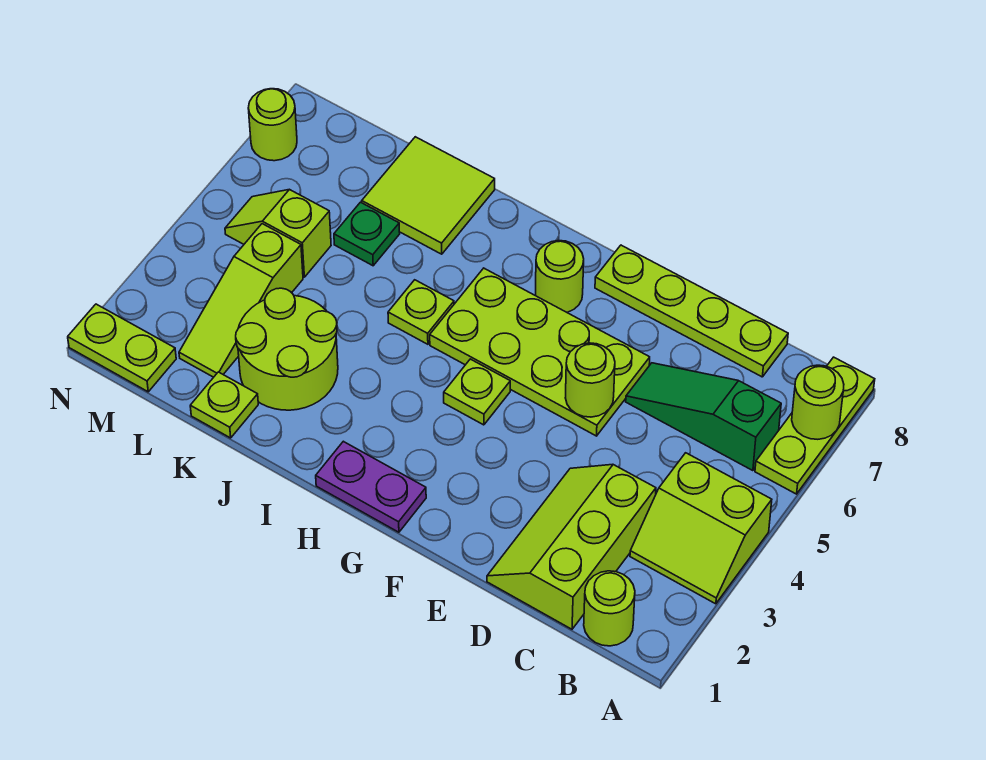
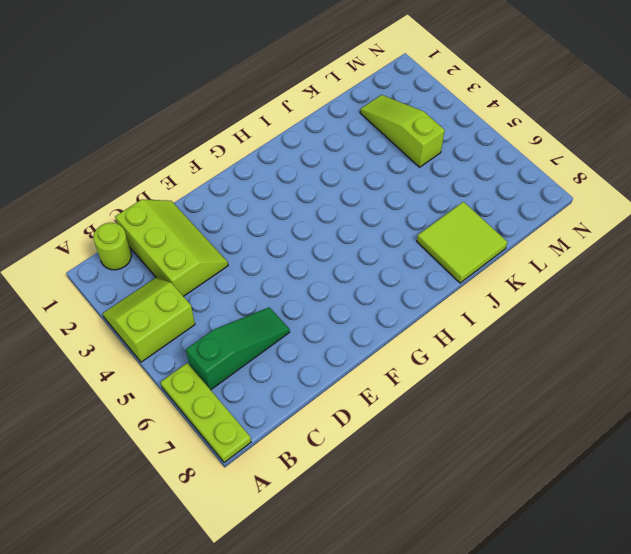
none -> lime 1x4 plate [595,245,788,377]
none -> lime 2x4 plate [430,268,650,436]
none -> purple 1x2 plate [316,441,426,532]

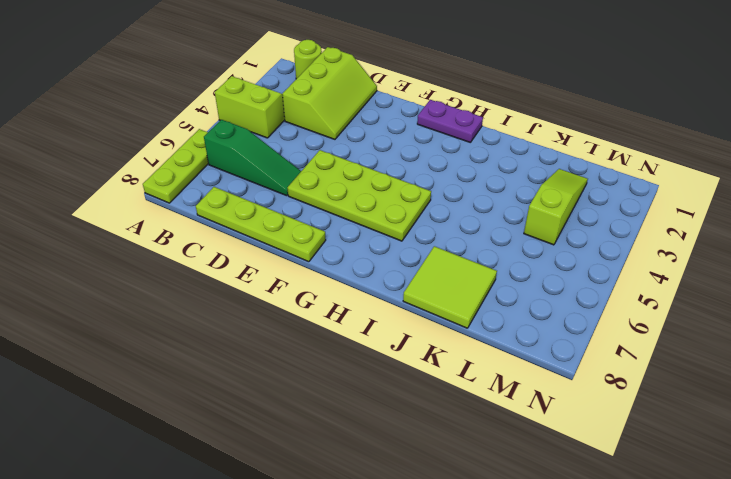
none -> lime 1x1 plate [444,359,510,425]
none -> lime 1x1 round brick [536,241,584,312]
none -> lime 1x1 plate [388,280,454,344]

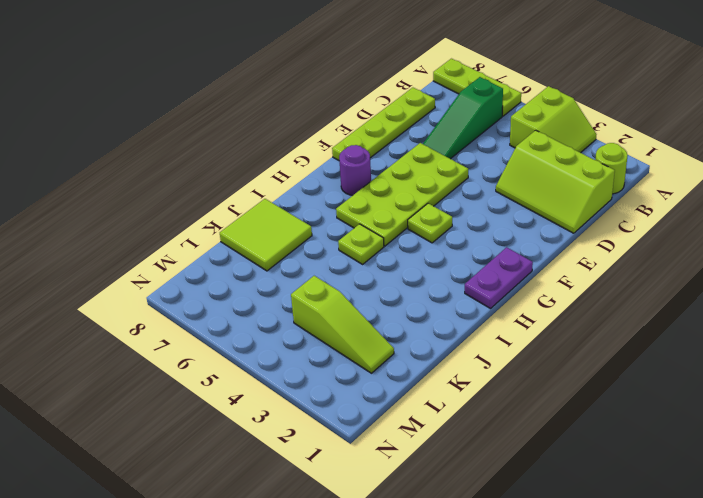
purple 1x1 round brick [339,145,371,195] -> lime 1x1 round brick [536,241,584,312]
none -> lime 2x2 round brick [236,288,338,410]
none -> lime 1x1 plate [190,372,258,438]
none -> green 1x1 plate [334,202,400,266]

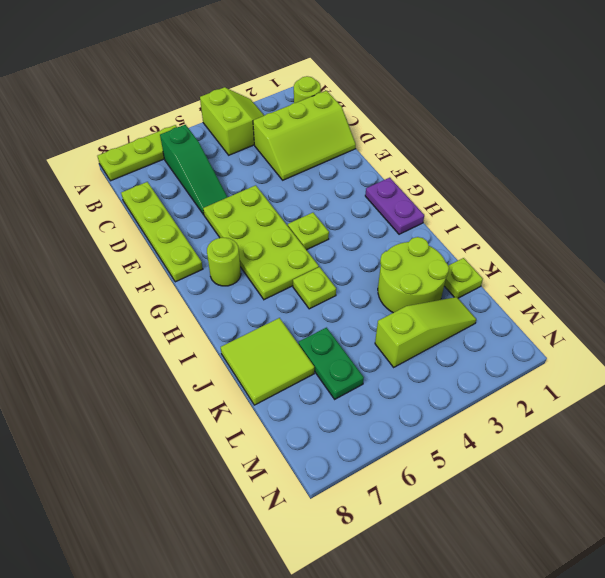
green 1x2 plate [299,328,364,399] -> green 1x1 plate [334,202,400,266]
none -> lime 1x2 slope [225,189,331,277]
none -> lime 1x2 plate [68,304,176,392]
none -> lime 1x1 round brick [248,89,297,161]

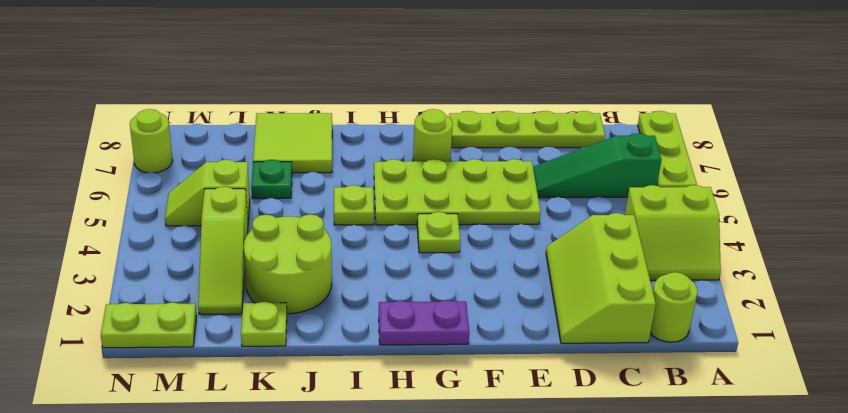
none -> lime 1x1 round brick [792,365,844,439]
none -> lime 1x1 round brick [565,343,615,417]

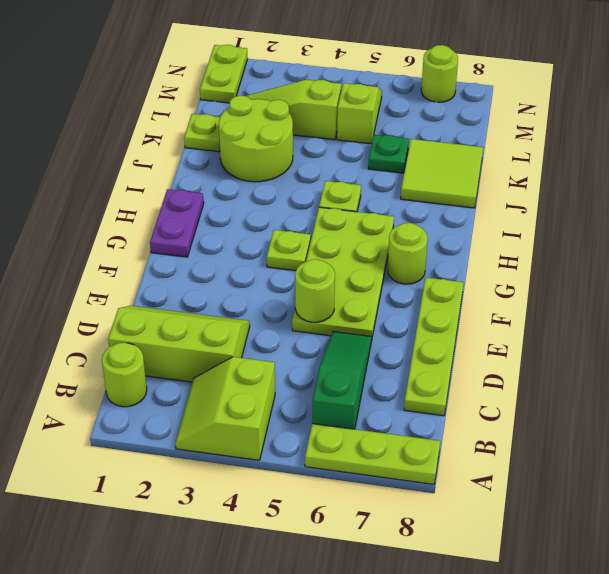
none -> lime 1x1 round brick [792,365,844,439]

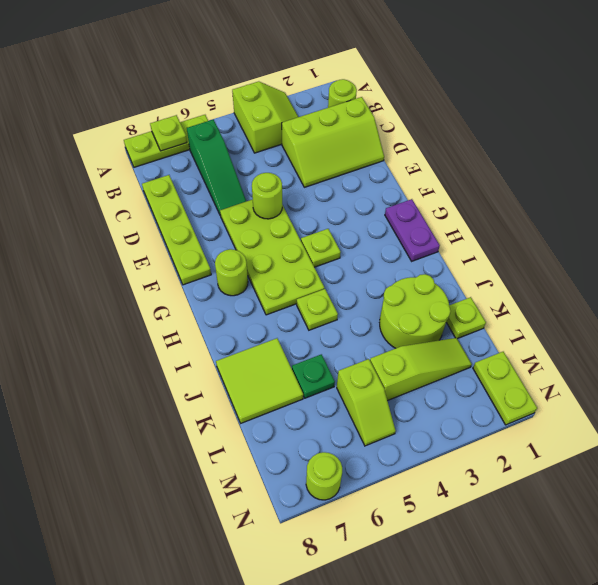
lime 1x1 plate [150,115,187,151] -> lime 1x1 round brick [792,365,844,439]

